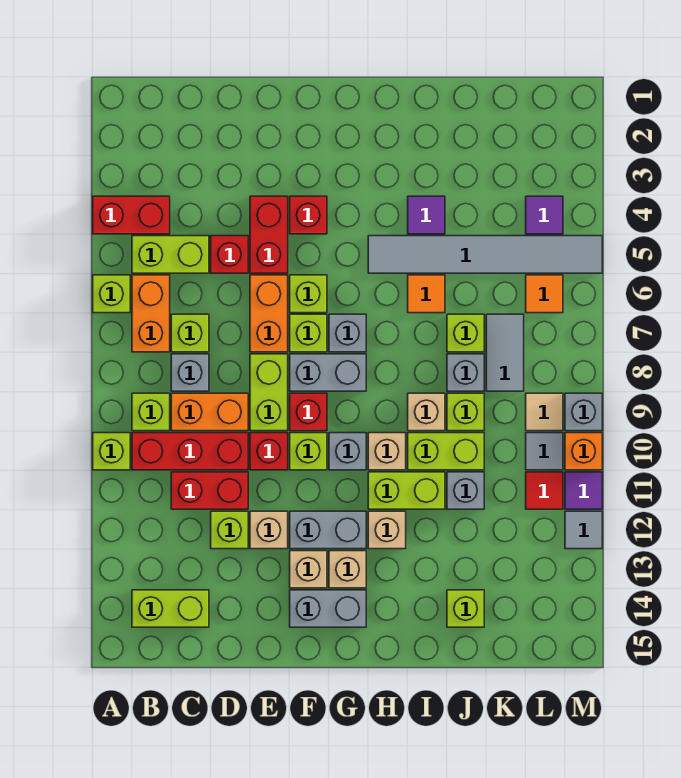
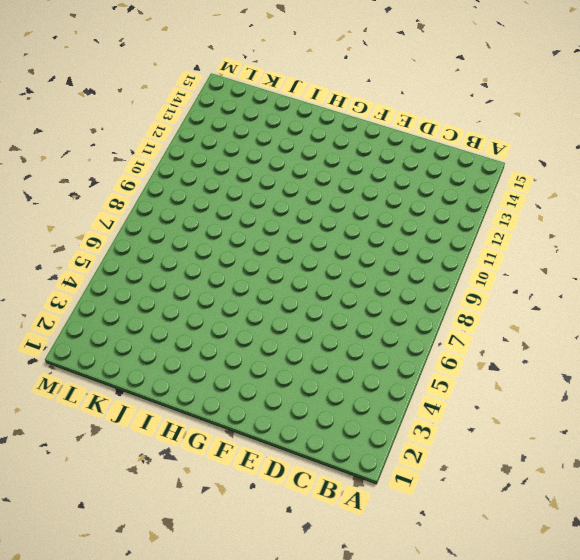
none -> red 1x2 brick [93,196,170,234]
none -> lime 1x1 brick [93,275,130,313]
none -> lime 1x1 brick [93,433,130,470]
none -> lime 1x2 brick [132,236,209,273]

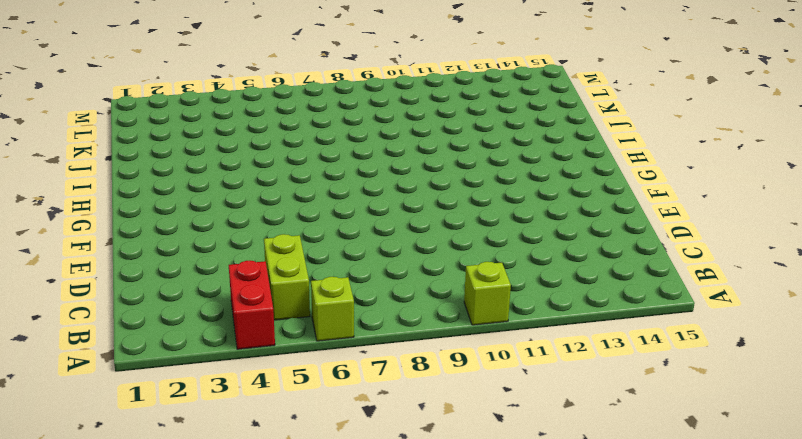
none -> orange 1x2 brick [132,275,170,352]
none -> lime 1x1 brick [132,393,170,431]
none -> red 1x3 brick [132,433,248,470]
none -> lime 1x2 brick [132,590,209,627]

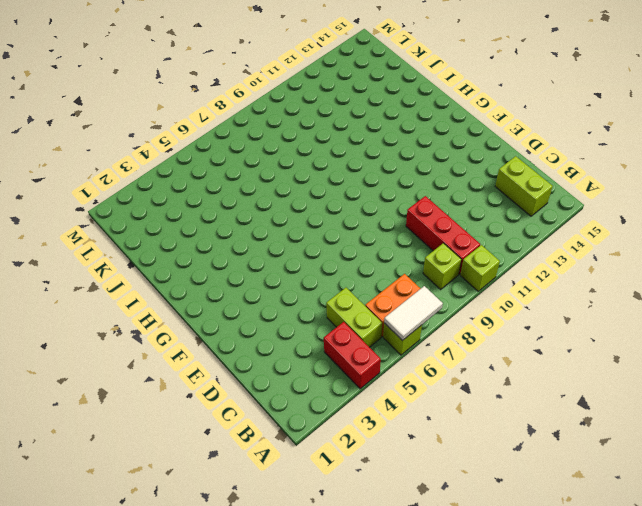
white 1x2 tile [384,286,443,341] -> none
none -> lime 1x1 brick [171,314,209,352]
none -> grey 1x1 brick [171,354,209,391]
none -> orange 1x2 brick [171,393,248,431]
none -> red 1x2 brick [171,472,248,509]

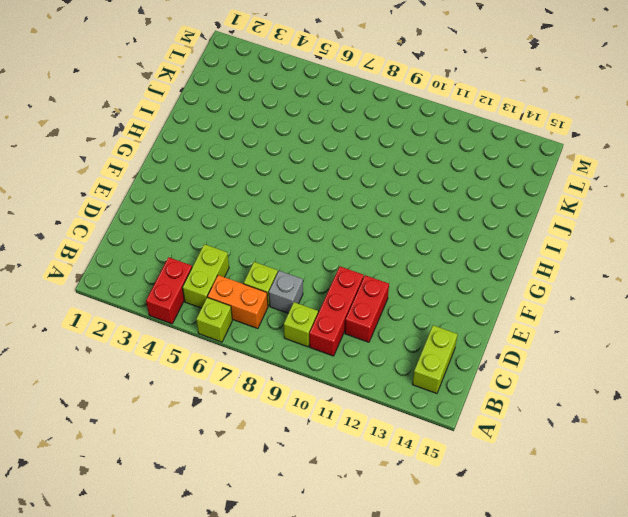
none -> lime 1x1 brick [93,433,130,470]
none -> orange 1x2 brick [171,393,248,431]
none -> red 1x1 brick [211,236,248,273]
none -> lime 1x1 brick [211,511,248,549]

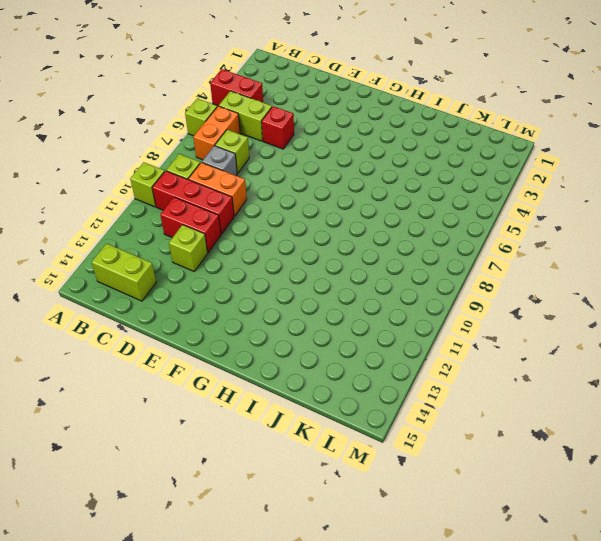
none -> red 1x2 brick [250,196,288,273]
none -> orange 1x2 brick [250,275,288,352]
none -> lime 1x2 brick [250,354,288,431]
none -> red 1x1 brick [250,433,288,470]

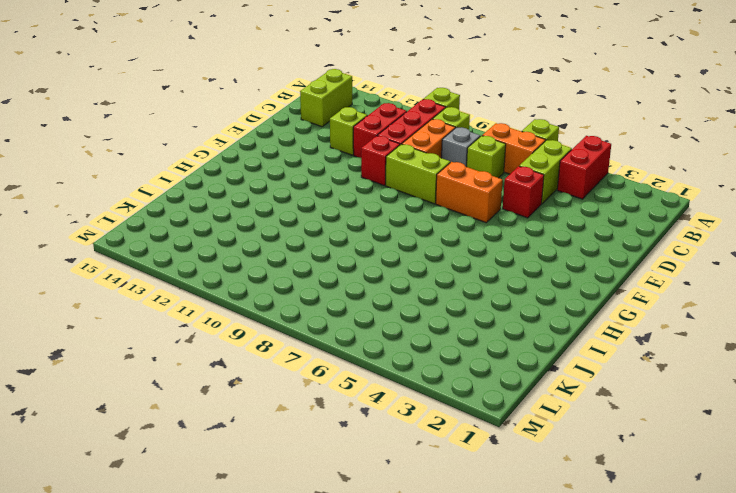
none -> red 1x2 brick [250,196,288,273]
none -> tan 1x1 brick [250,511,288,549]
none -> red 1x1 brick [290,196,327,234]
none -> lime 1x1 brick [290,275,327,313]

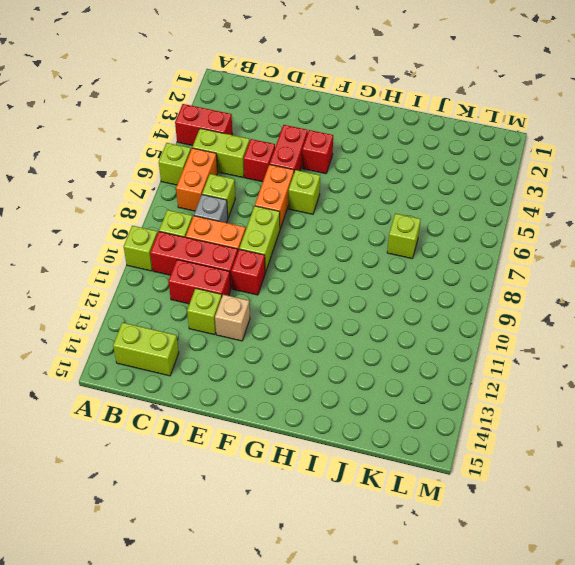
none -> lime 1x1 brick [290,314,327,352]
none -> grey 1x2 brick [290,354,366,391]
none -> red 1x1 brick [290,393,327,431]
none -> lime 1x1 brick [290,433,327,470]

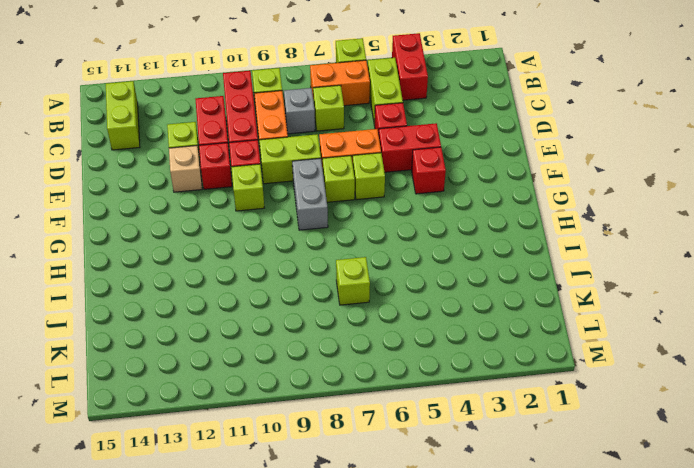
red 1x1 brick [199,143,232,189] -> red 1x1 brick moved to [290,393,327,431]
none -> lime 1x1 brick [93,433,130,470]
none -> grey 1x2 brick [290,511,366,549]
none -> tan 1x1 brick [290,551,327,588]
none -> grey 1x2 brick [290,590,366,627]

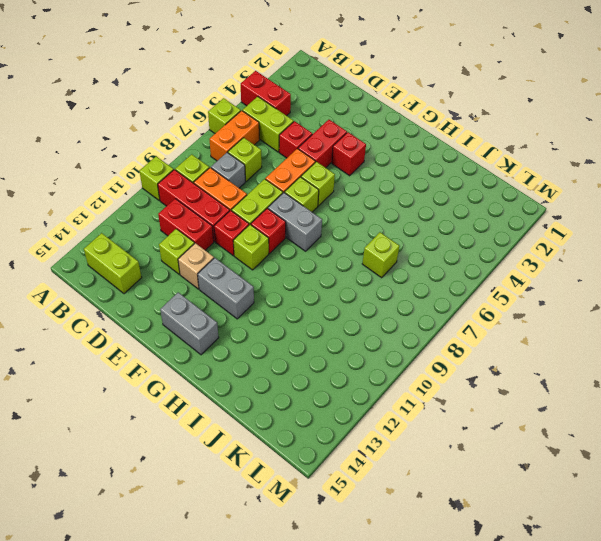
none -> tan 1x1 brick [290,551,327,588]
none -> grey 1x1 brick [329,314,366,352]
none -> grey 1x1 brick [329,433,366,470]
none -> tan 1x1 brick [329,551,366,588]

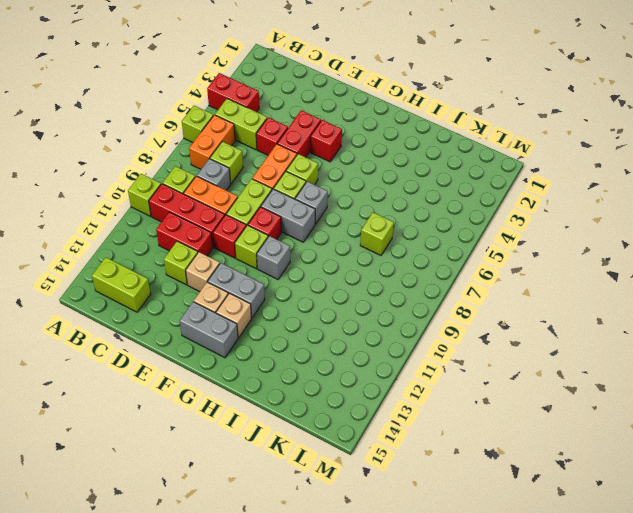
none -> grey 1x6 tile [368,236,602,273]
none -> tan 1x1 brick [368,433,406,470]
none -> lime 1x2 brick [368,472,445,509]
none -> tan 1x1 brick [368,511,406,549]

